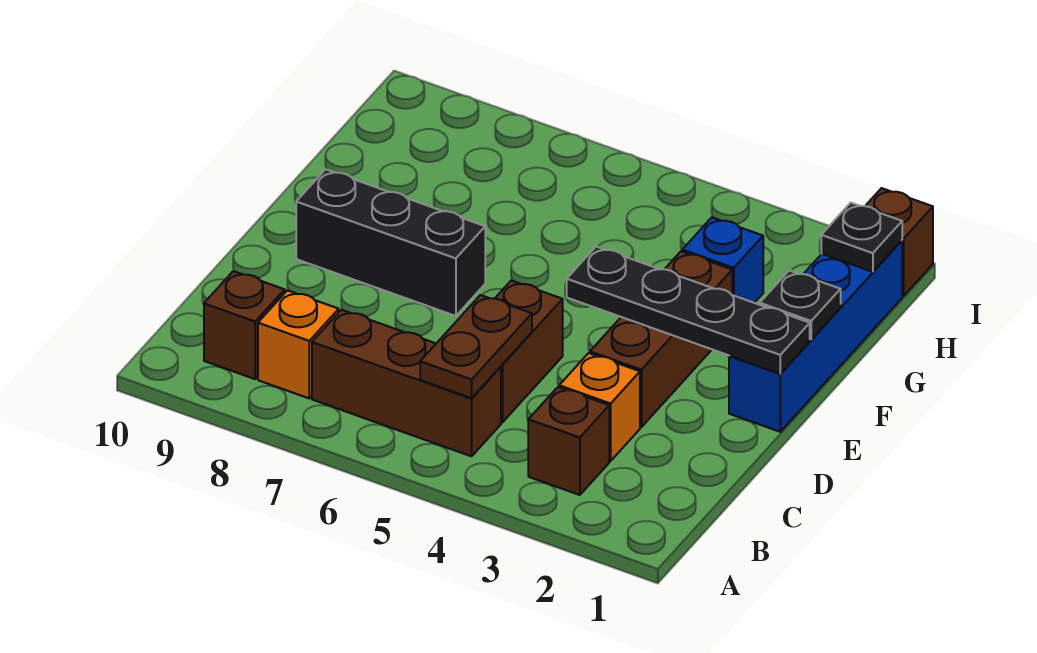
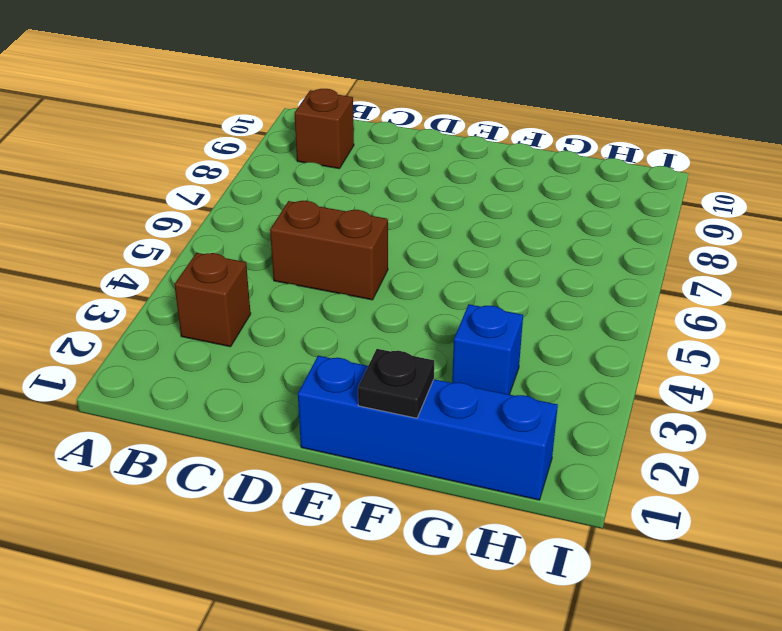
none -> brown 1x3 brick [312,310,501,456]
none -> orange 1x1 brick [258,290,339,398]
none -> orange 1x1 brick [559,353,640,461]

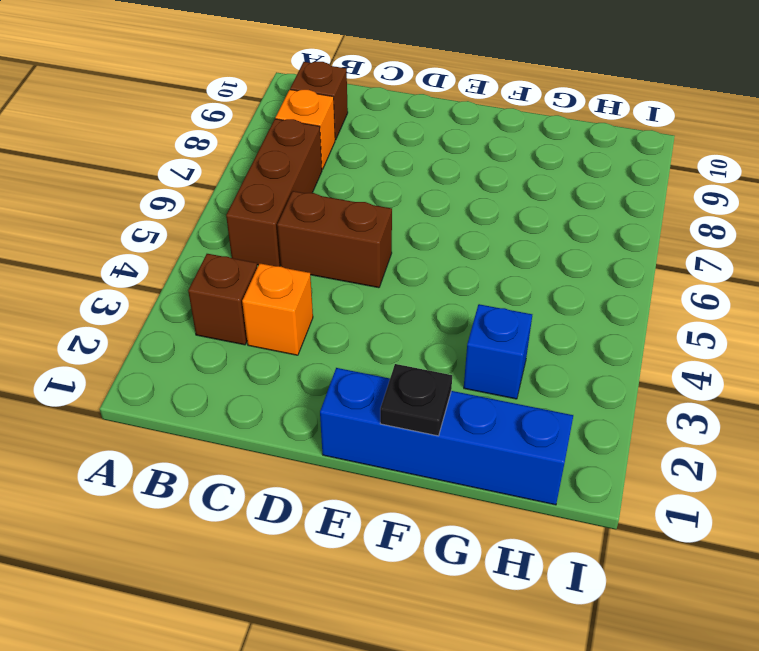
none -> brown 1x3 brick [590,251,732,427]
none -> black 1x3 brick [296,169,485,316]
none -> brown 1x1 brick [866,188,933,296]

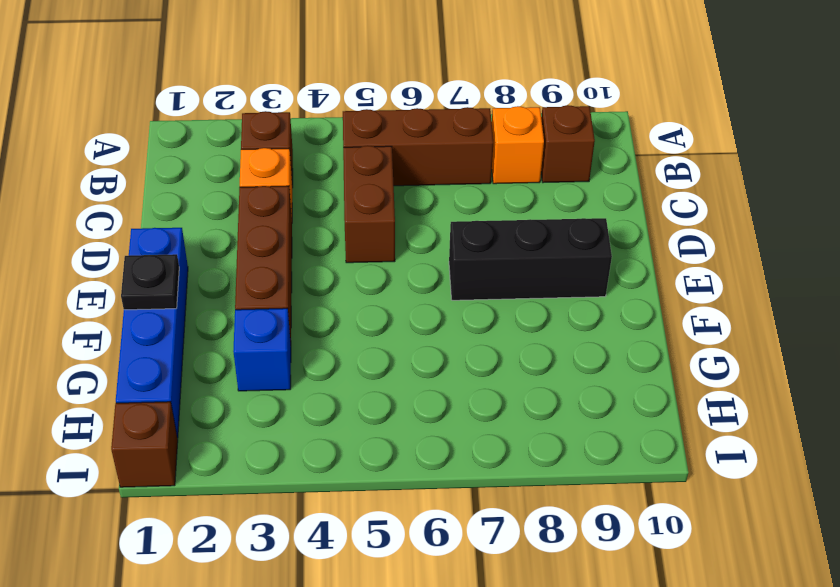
none -> brown 1x2 plate [420,295,532,398]
none -> black 1x4 plate [567,247,810,374]
none -> black 1x1 plate [821,203,902,272]

